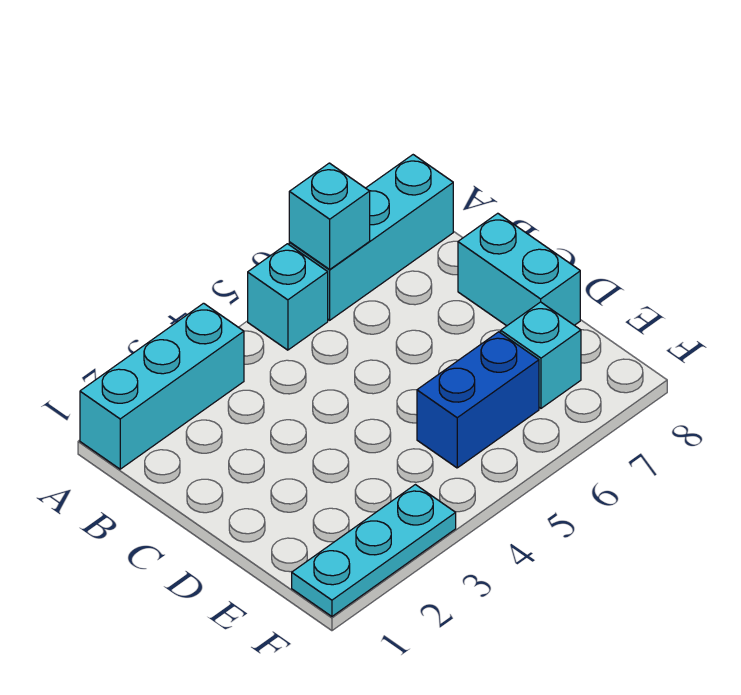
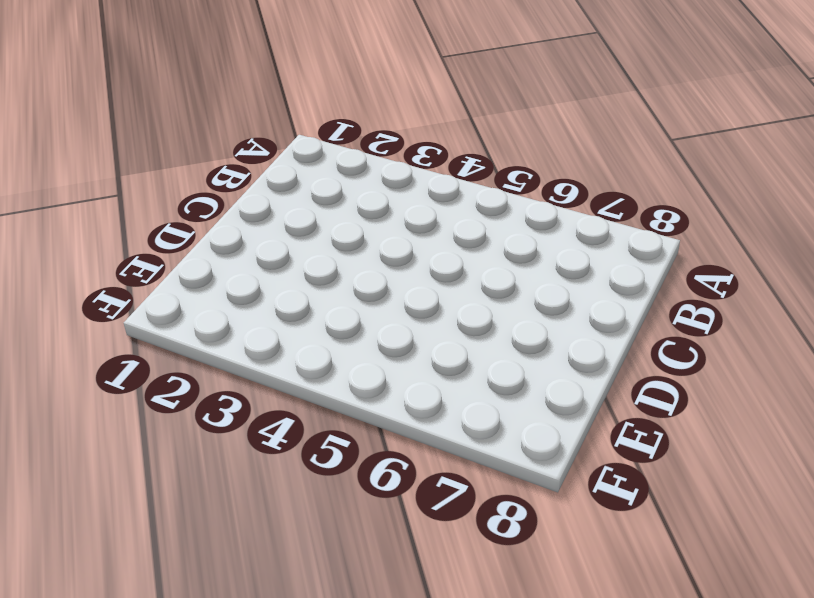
none -> cyan 1x3 brick [80,303,244,469]
none -> cyan 1x1 brick [248,244,328,350]

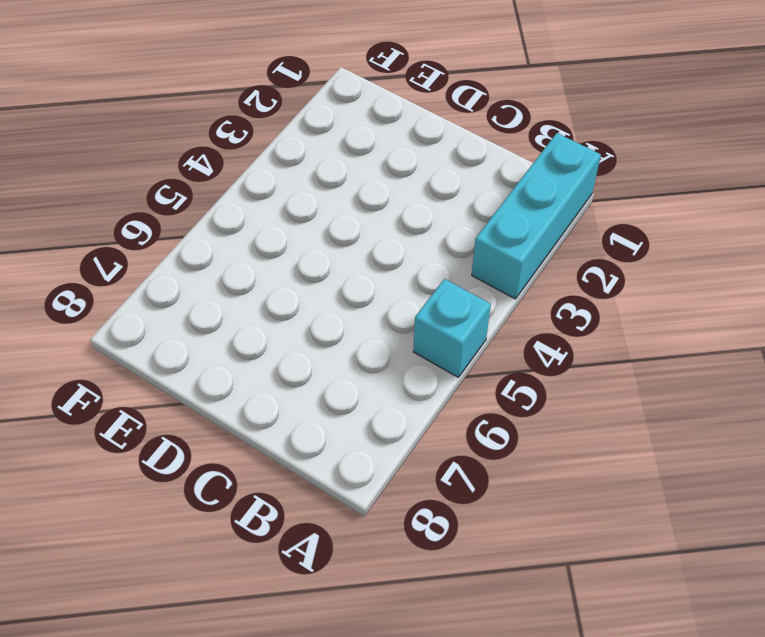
none -> cyan 1x3 brick [289,155,453,320]
none -> cyan 1x2 brick [458,213,580,326]

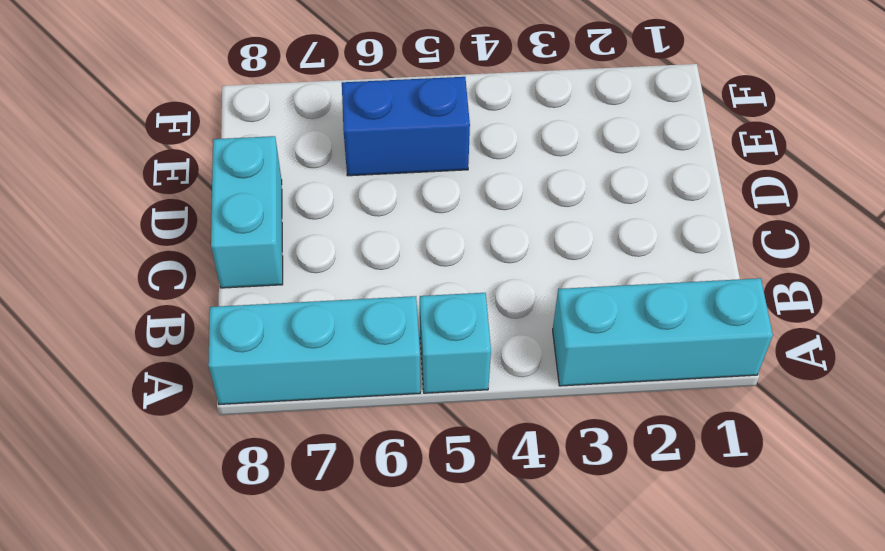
none -> cyan 1x1 brick [501,302,581,408]
none -> cyan 1x3 plate [292,485,456,616]

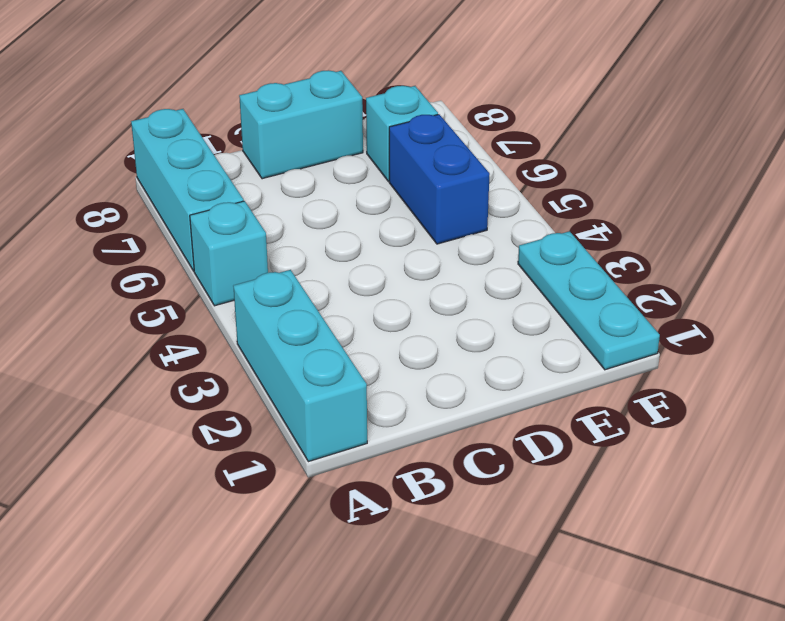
none -> cyan 1x1 brick [289,163,370,269]

